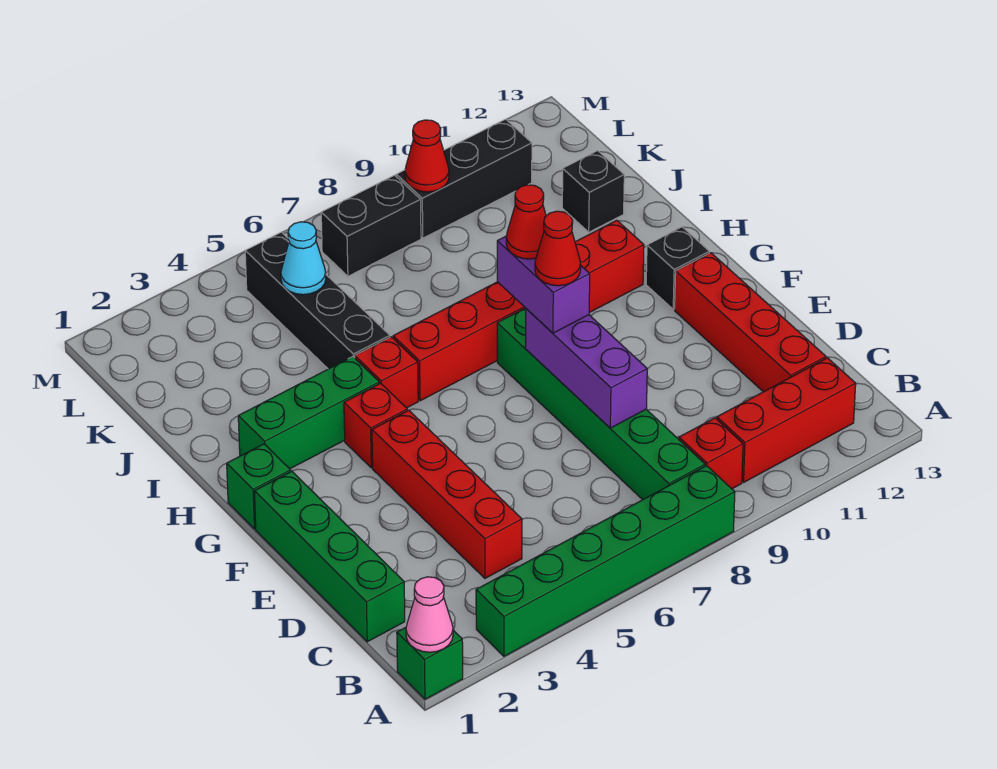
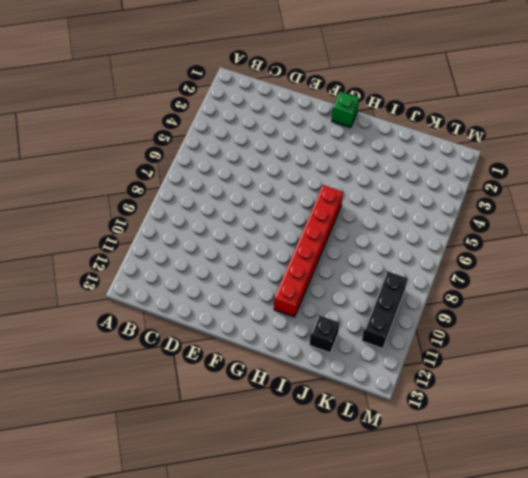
none -> green 1x1 brick [397,627,463,699]
none -> green 1x6 brick [476,466,735,656]
none -> green 1x6 brick [497,308,705,500]

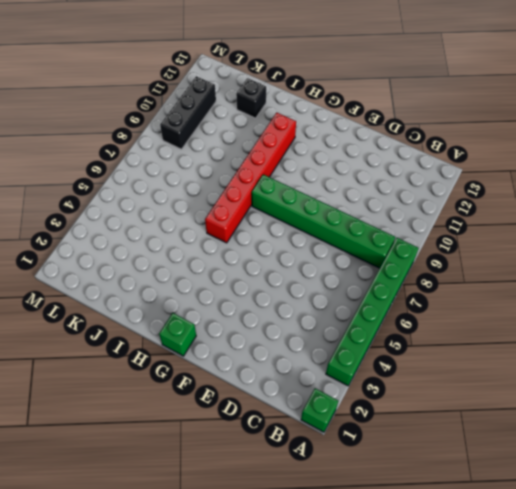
none -> red 1x1 brick [679,418,743,489]
none -> red 1x3 brick [717,358,856,482]
none -> green 1x4 brick [254,471,405,642]

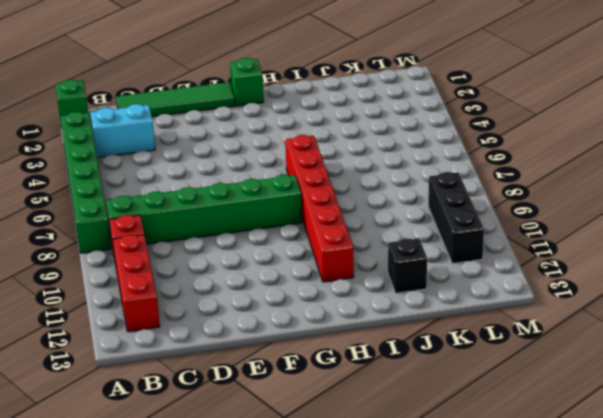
cyan 1x2 brick [91,104,155,158] -> none
green 1x4 tile [116,82,235,117] -> green 1x4 brick [254,471,405,642]
none -> red 1x4 brick [372,410,522,578]
none -> red 1x4 brick [675,253,826,392]
none -> red 1x1 brick [344,383,407,468]

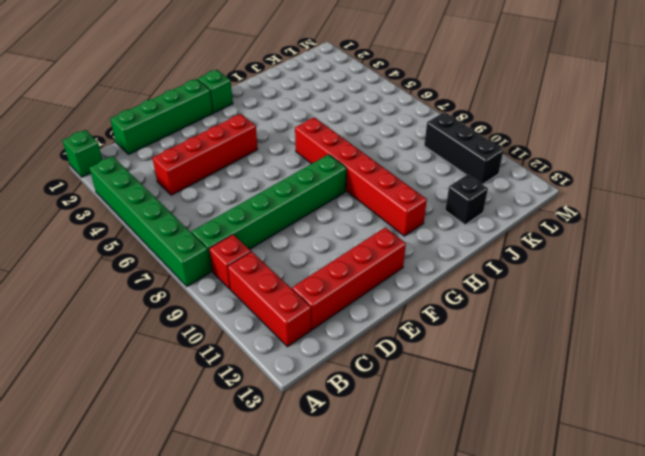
none -> red 1x1 brick [344,383,407,468]
none -> black 1x1 brick [646,227,709,309]
none -> green 1x3 brick [238,357,379,469]

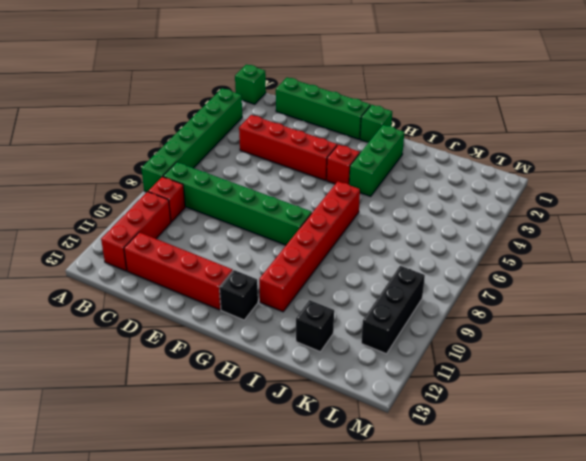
none -> red 1x1 brick [355,337,418,408]
none -> black 1x4 brick [245,232,390,369]
none -> black 1x2 brick [321,175,421,276]

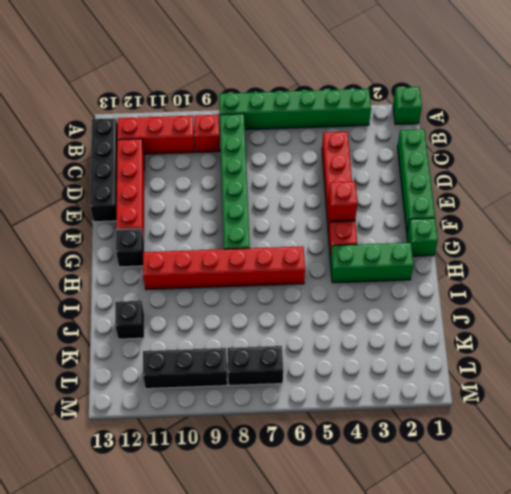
black 1x4 brick [90,118,117,222] -> black 1x4 brick moved to [245,232,390,369]
red 1x1 brick [328,182,357,221] -> red 1x1 brick moved to [355,337,418,408]
none -> pink 1x1 cone [406,577,453,652]
none -> purple 1x3 brick [525,309,647,428]
none -> cyan 1x1 cone [281,222,326,295]

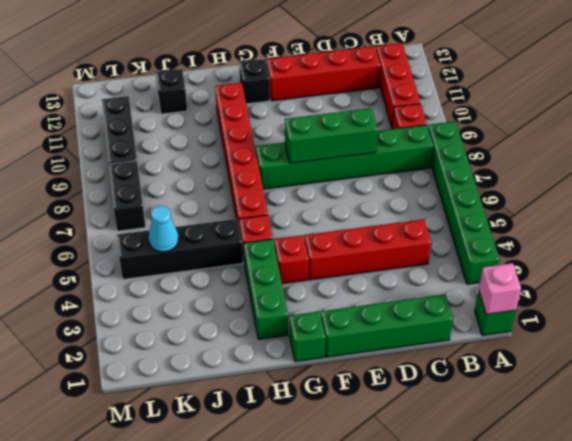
pink 1x1 brick [479,263,521,314] -> pink 1x1 cone [406,577,453,652]
green 1x3 brick [285,108,378,163] -> purple 1x3 brick [525,309,647,428]
none -> red 1x1 cone [405,120,449,192]
none -> purple 1x2 brick [497,236,590,333]
none -> red 1x1 cone [535,211,581,286]

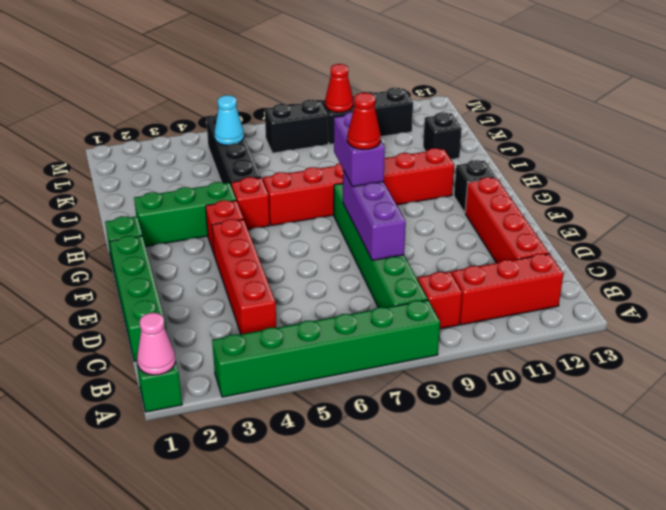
none -> red 1x1 cone [506,185,546,259]

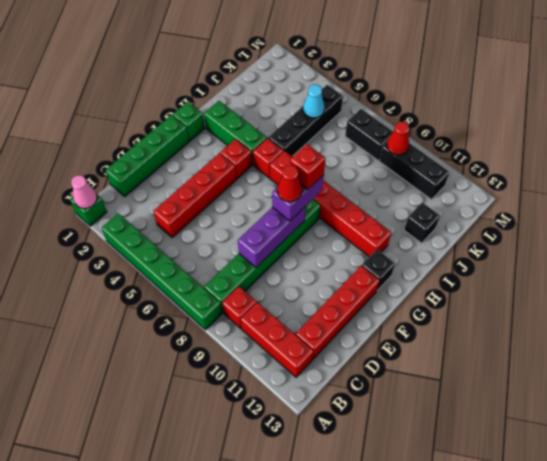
red 1x1 brick [290,144,325,189] -> red 1x1 cone [506,185,546,259]

